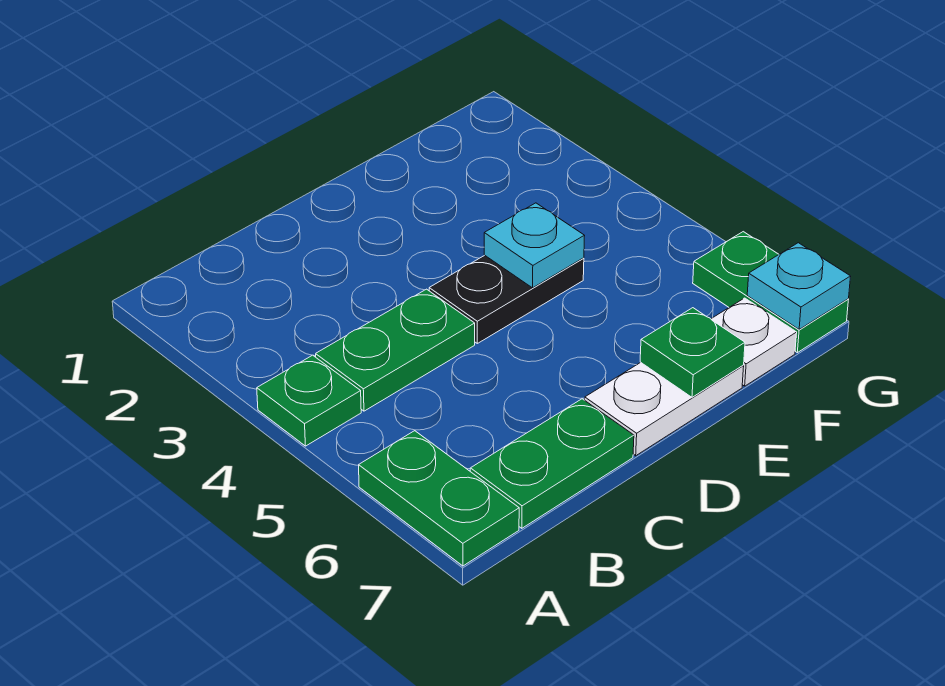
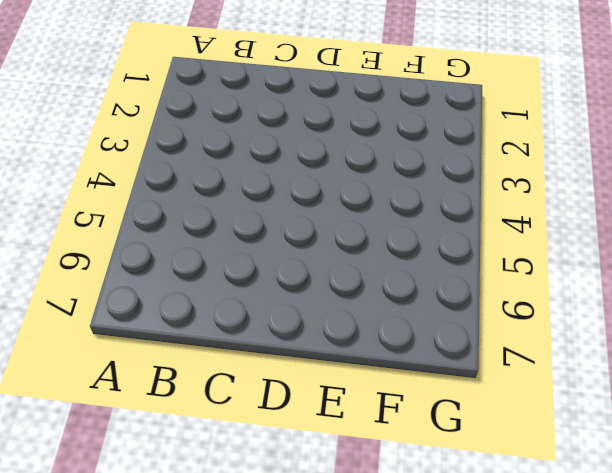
none -> green 1x1 plate [257,355,361,446]
none -> green 1x2 plate [359,431,519,566]

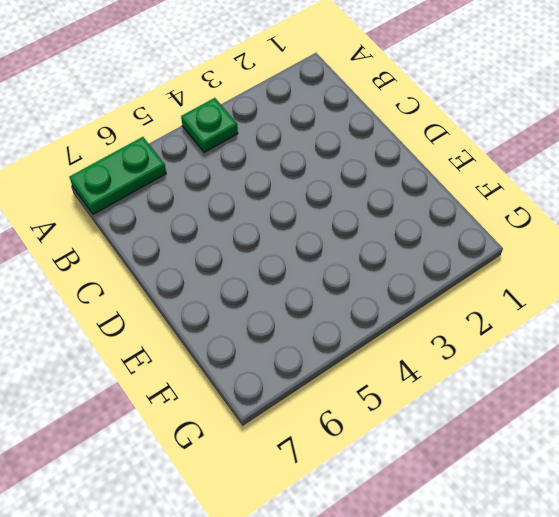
none -> green 1x2 plate [316,289,475,411]
none -> green 1x2 plate [470,399,634,528]

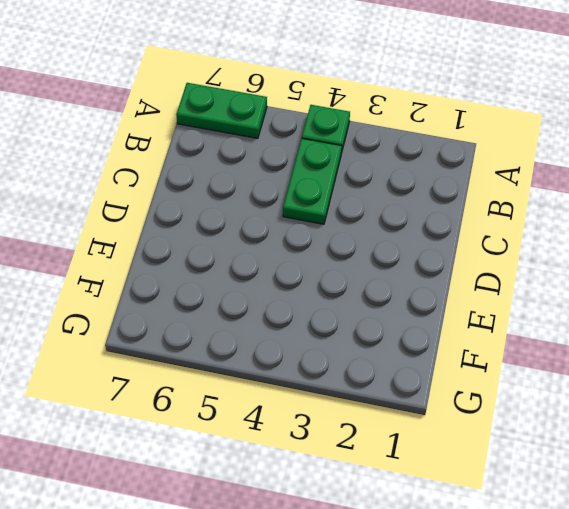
none -> green 1x2 plate [470,399,634,528]
none -> black 1x2 plate [429,255,584,343]

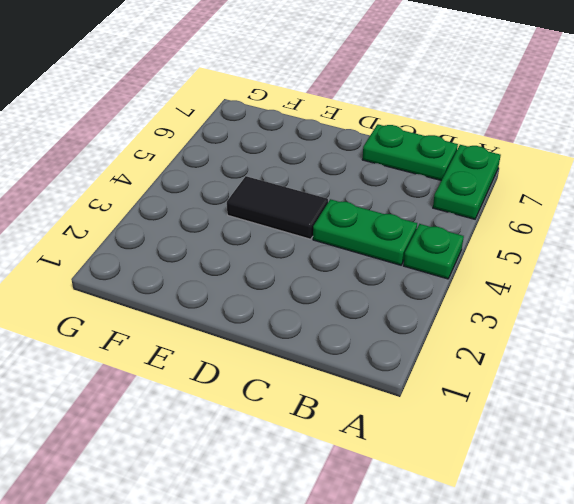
black 1x2 tile [227,176,328,239] -> black 1x2 plate [429,255,584,343]
none -> white 1x2 plate [585,362,744,456]
none -> white 1x1 plate [711,298,797,386]

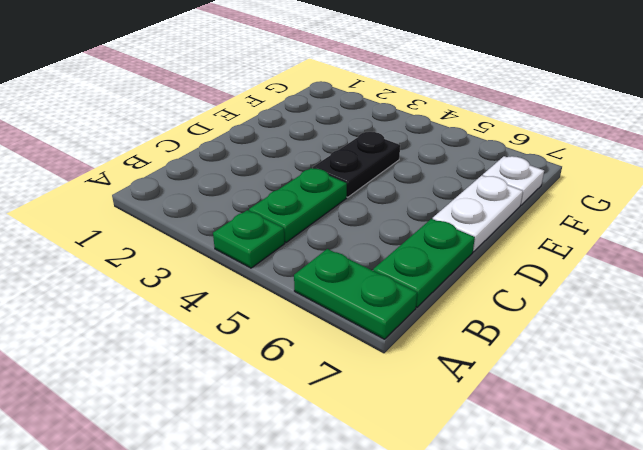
none -> green 1x2 plate [693,232,848,353]
none -> cyan 1x1 plate [484,203,585,288]

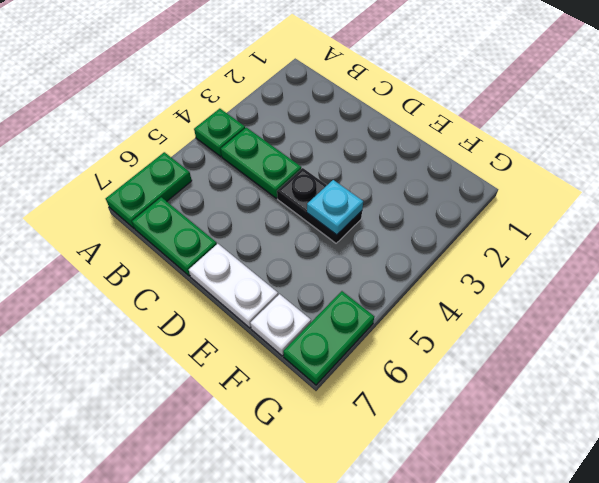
none -> green 1x1 plate [640,308,745,397]
none -> cyan 1x1 plate [747,243,851,329]

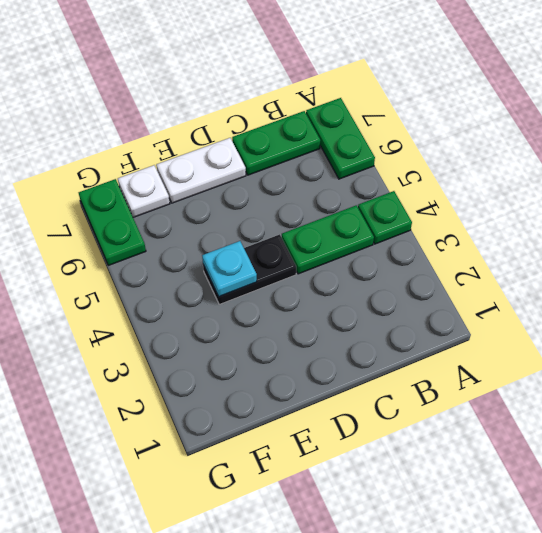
none -> green 1x1 plate [640,308,745,397]
none -> cyan 1x1 plate [747,243,851,329]

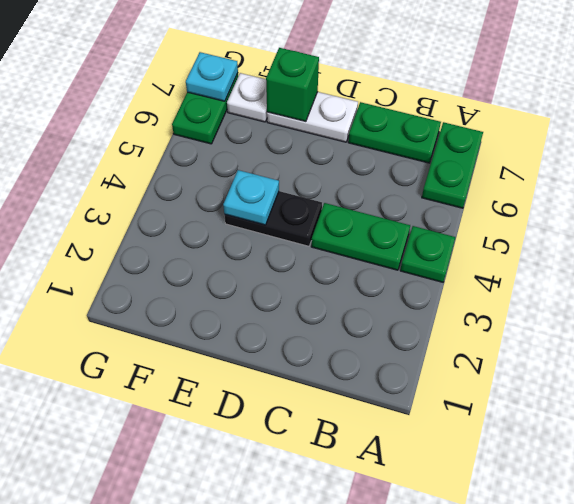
green 1x1 brick [266,48,319,122] -> green 1x1 plate [640,308,745,397]

